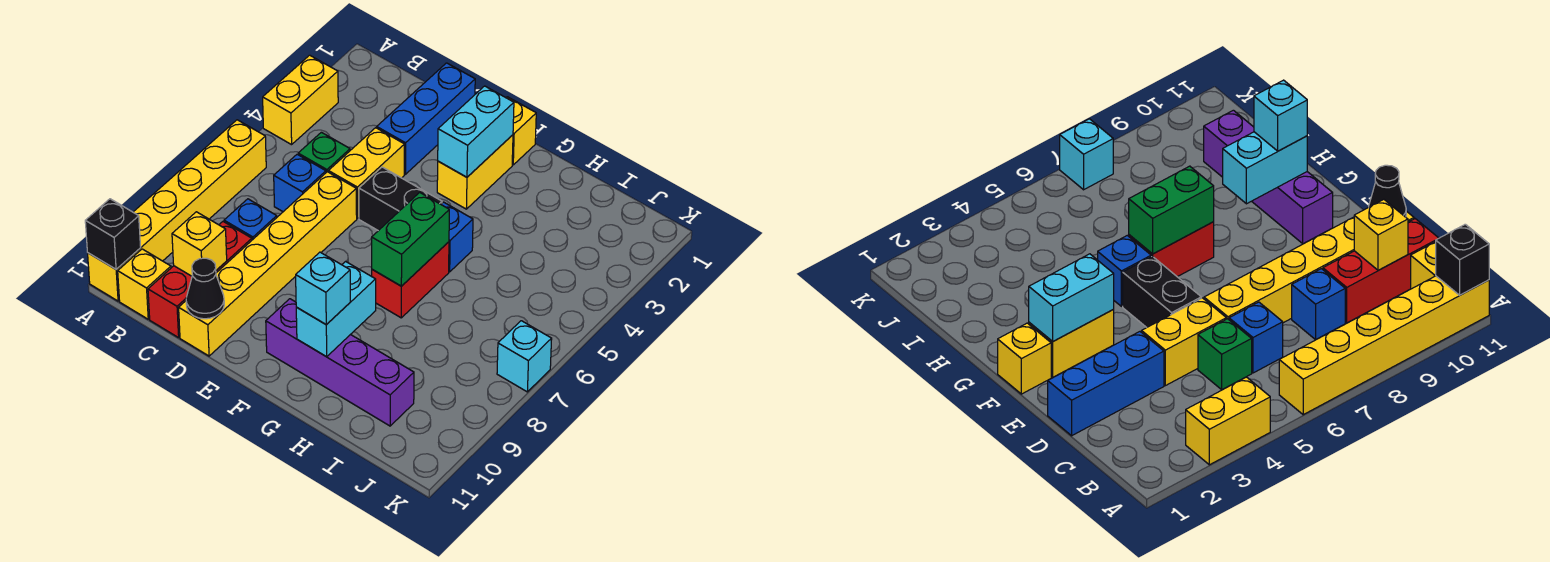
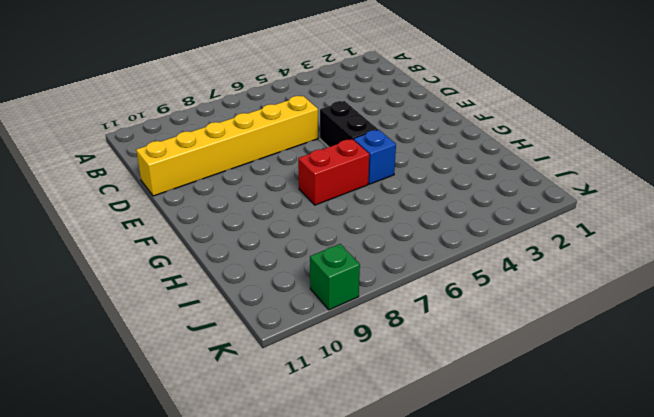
green 1x1 brick [310,244,360,310] -> green 1x1 brick moved to [298,132,350,172]
none -> yellow 1x2 brick [263,55,338,145]
none -> yellow 1x6 brick [88,120,266,301]
none -> yellow 1x1 brick [118,249,171,319]

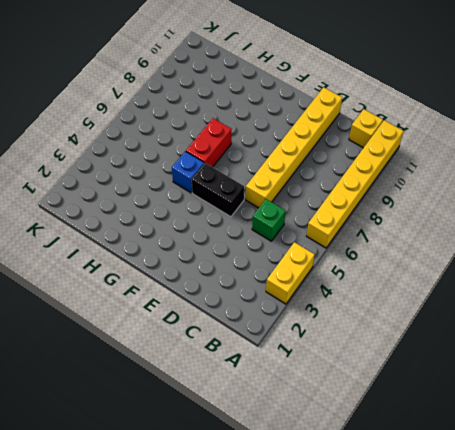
none -> blue 1x1 brick [274,154,326,212]
none -> blue 1x1 brick [224,199,277,240]
none -> red 1x3 brick [148,222,252,338]

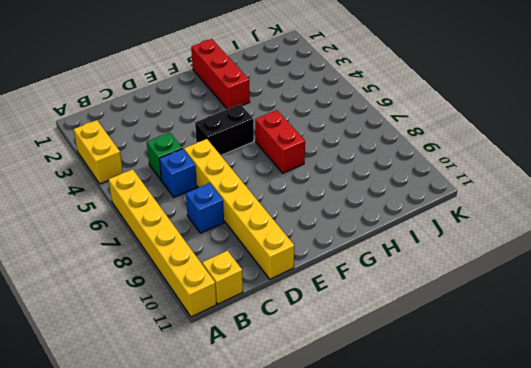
red 1x3 brick [191,39,250,109] -> red 1x3 brick moved to [148,222,252,338]
none -> blue 1x3 brick [377,63,475,174]
none -> yellow 1x2 brick [328,128,405,219]
none -> yellow 1x1 brick [506,97,536,165]

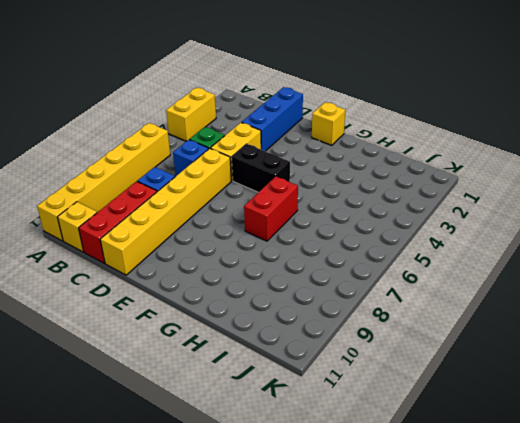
none -> yellow 1x2 brick [437,135,513,209]
none -> purple 1x4 brick [266,299,414,426]
none -> blue 1x1 brick [441,202,473,272]

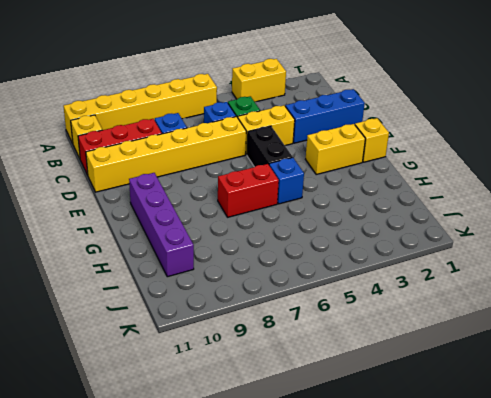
none -> cyan 1x1 brick [497,321,552,392]
none -> black 1x1 brick [85,199,141,269]
none -> yellow 1x1 brick [172,212,227,276]

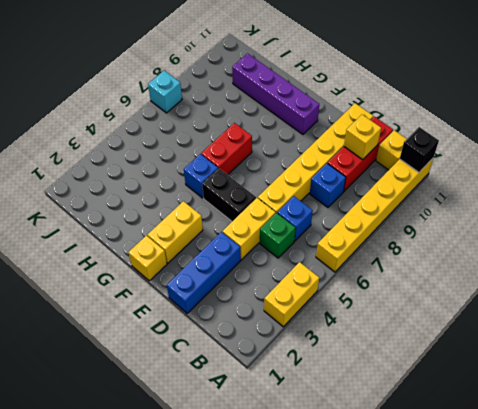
none -> black 1x1 cone [186,258,224,319]
none -> cyan 1x2 brick [438,86,514,177]
none -> green 1x2 brick [372,192,449,286]

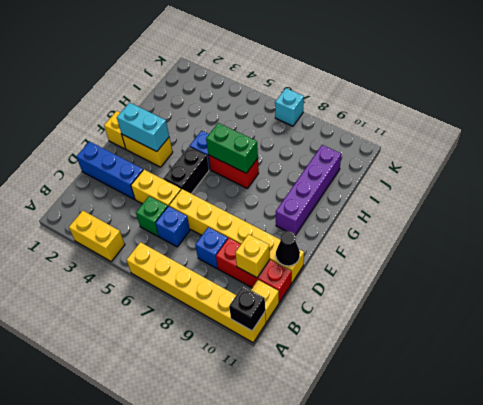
none -> cyan 1x2 brick [296,262,376,357]
none -> cyan 1x1 brick [296,252,350,325]

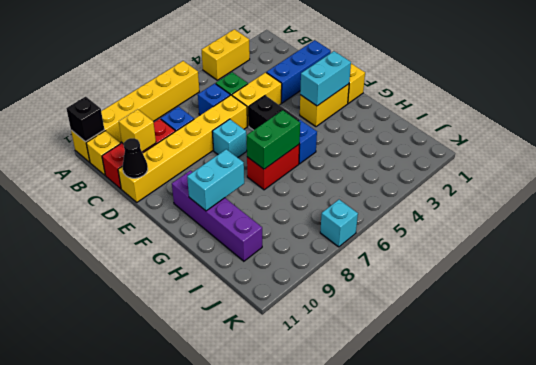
cyan 1x1 brick [212,119,247,158] -> cyan 1x1 brick moved to [296,252,350,325]

